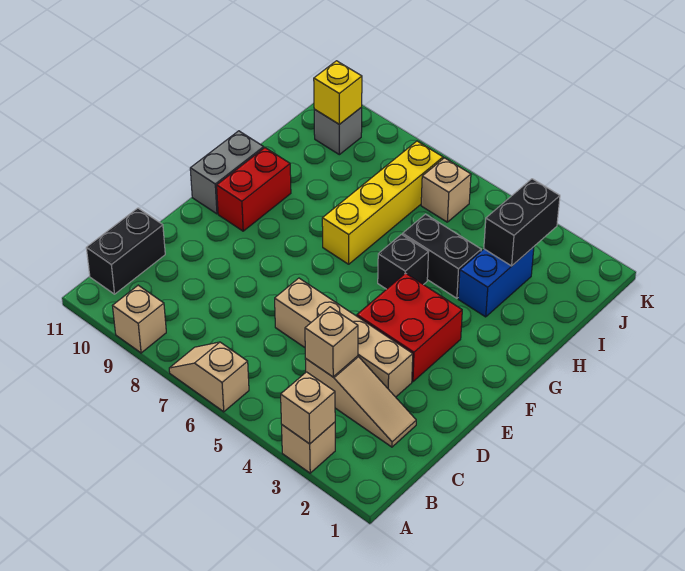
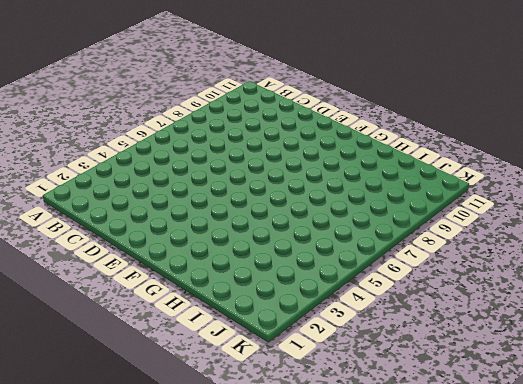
none -> tan 1x1 brick [282,422,335,473]
none -> tan 1x2 slope [169,342,249,412]
none -> tan 1x1 brick [113,285,166,353]

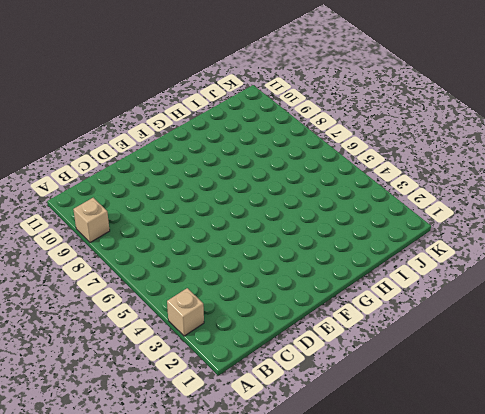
none -> tan 1x2 slope [169,342,249,412]
none -> black 1x2 brick [86,208,165,294]
none -> tan 1x3 slope [305,356,416,447]

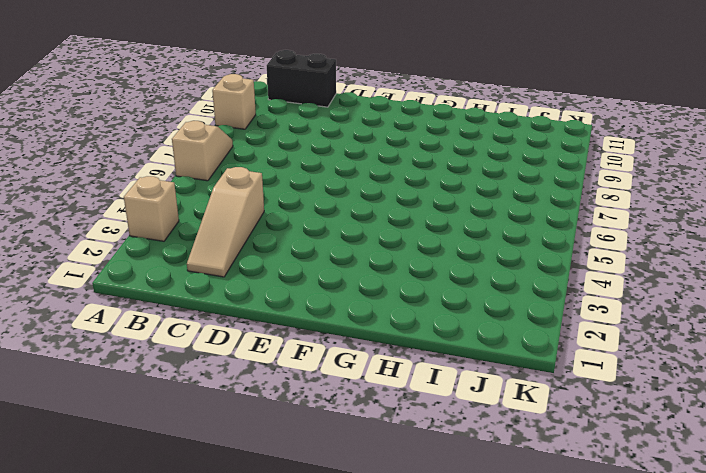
none -> tan 1x4 brick [275,278,413,397]
none -> red 2x2 brick [357,273,462,382]
none -> red 1x2 brick [217,148,291,231]

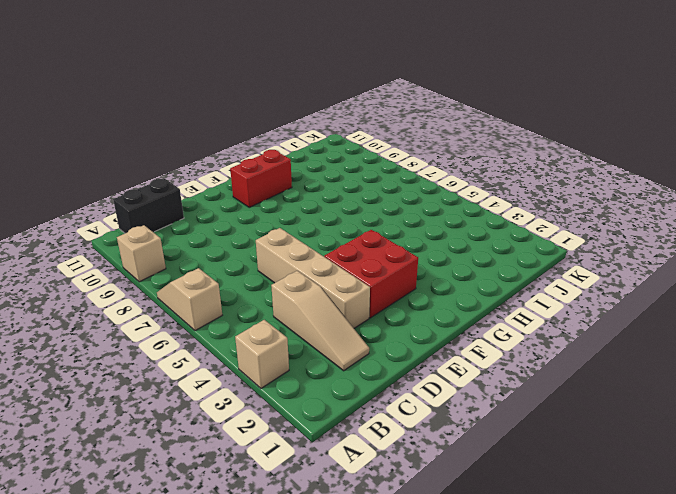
none -> grey 1x2 brick [190,131,264,214]
none -> black 1x1 brick [378,235,428,289]
none -> yellow 1x4 brick [322,141,443,264]

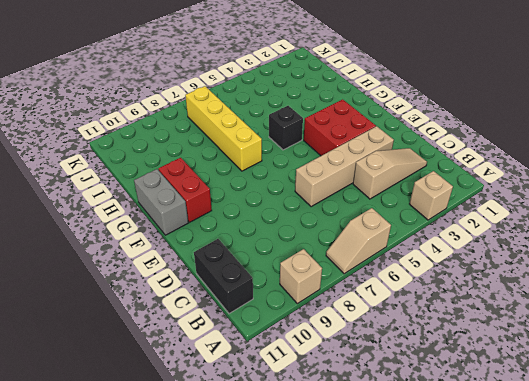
none -> blue 1x2 brick [458,247,534,317]
none -> black 1x2 brick [403,214,481,298]
none -> tan 1x1 brick [421,158,471,222]

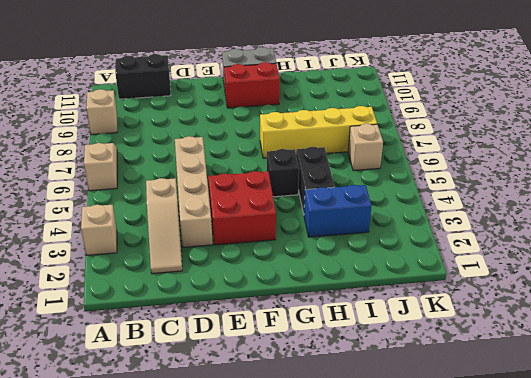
none -> grey 1x1 brick [314,107,362,155]
none -> tan 1x1 brick [281,372,335,444]
none -> tan 1x1 brick [305,307,358,377]

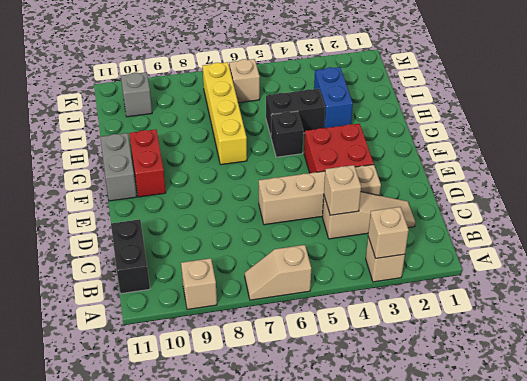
none -> black 1x2 brick [484,179,560,266]
none -> yellow 1x1 brick [314,61,362,124]

